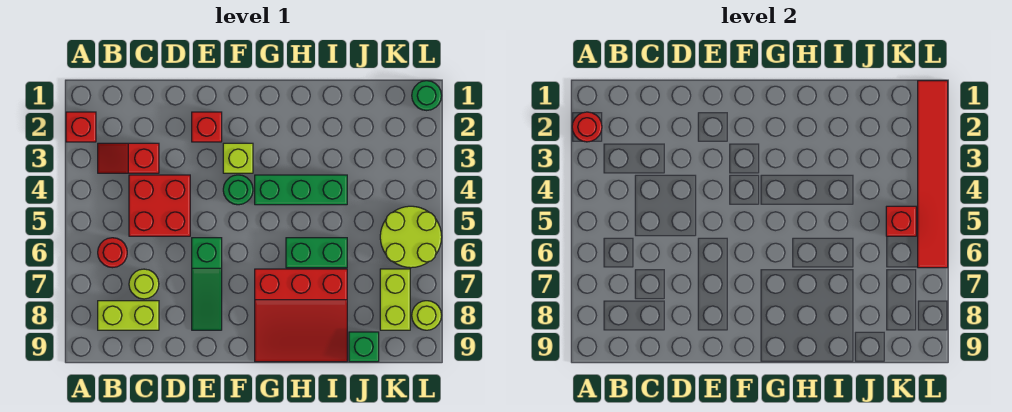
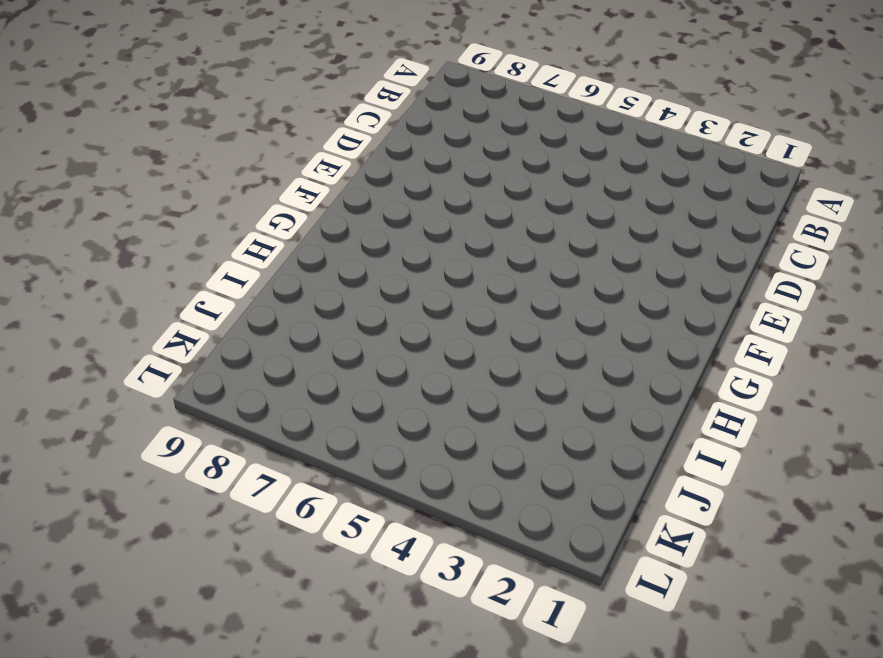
none -> red 1x1 brick [66,112,96,142]
none -> red 1x2 slope [98,143,159,173]
none -> red 1x1 round brick [98,238,127,268]

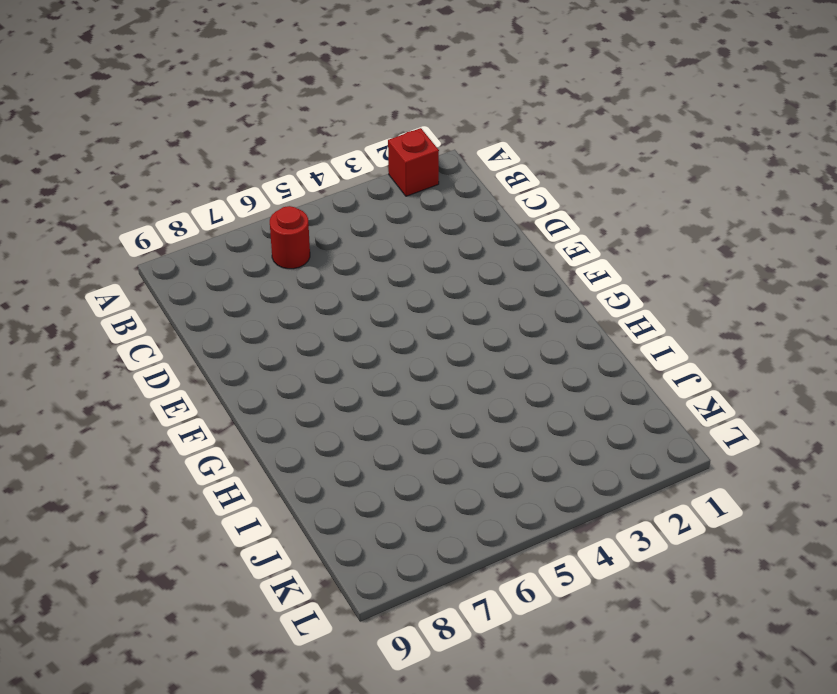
none -> red 1x2 slope [98,143,159,173]
none -> lime 1x2 brick [98,301,159,330]
none -> red 2x2 brick [129,175,190,236]

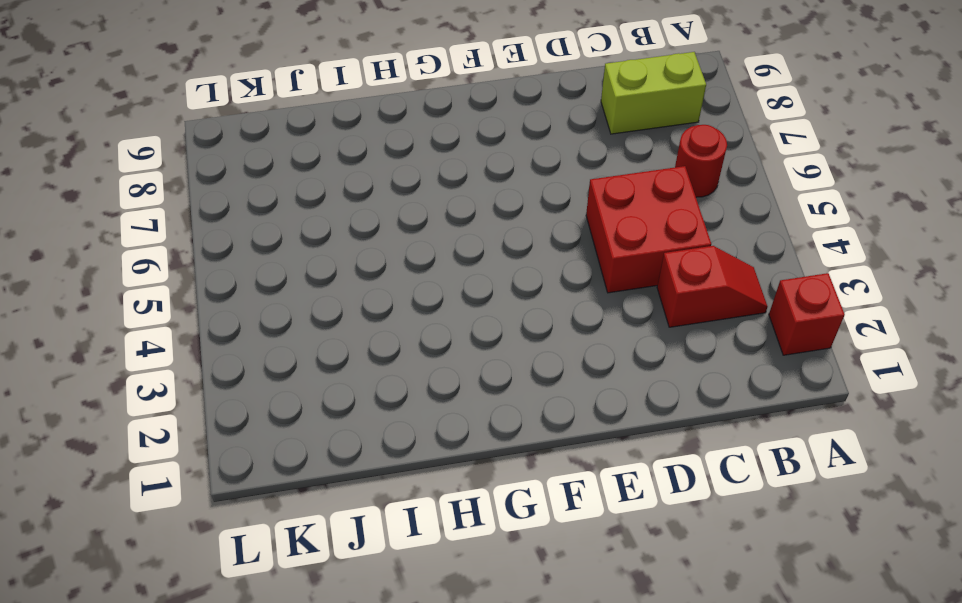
none -> lime 1x1 round brick [129,269,159,299]
none -> red 1x1 brick [192,112,222,142]
none -> green 1x3 slope [192,238,222,330]

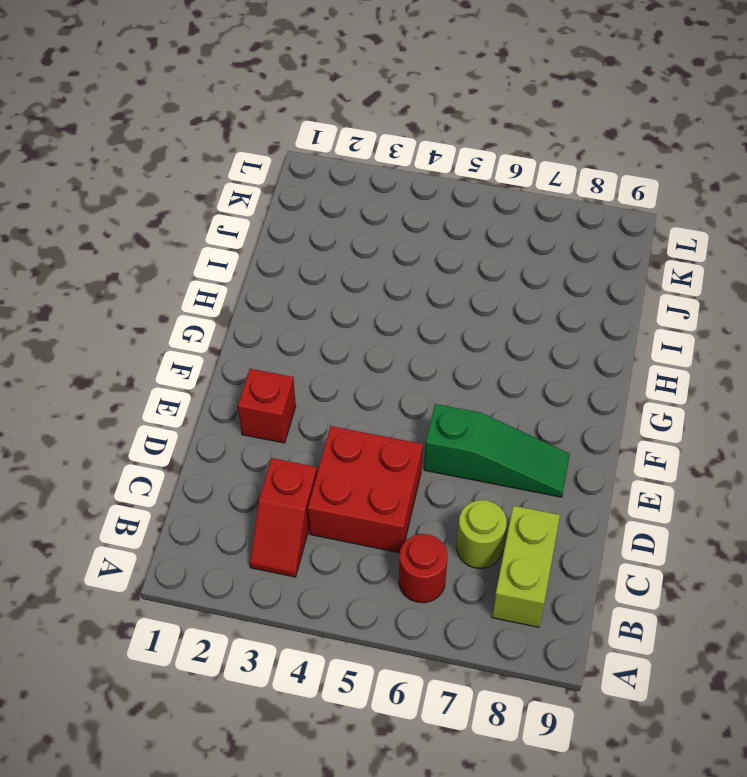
none -> red 1x1 brick [66,112,96,142]
none -> lime 1x1 brick [223,143,253,173]
none -> green 1x1 round brick [223,175,253,205]

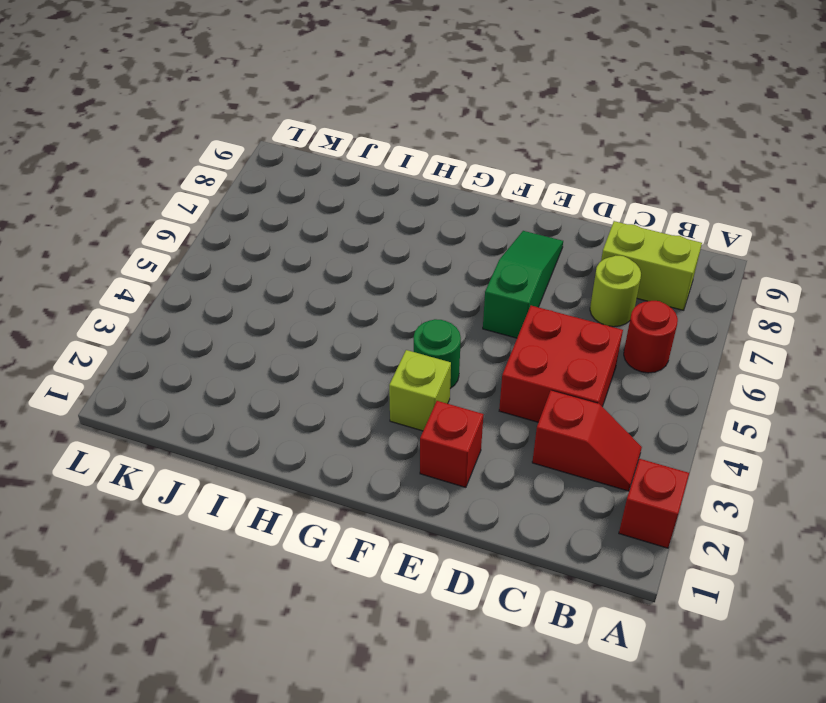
none -> green 1x3 brick [255,175,347,205]
none -> red 3x3 slope [255,269,347,362]
none -> green 1x2 brick [286,238,347,268]

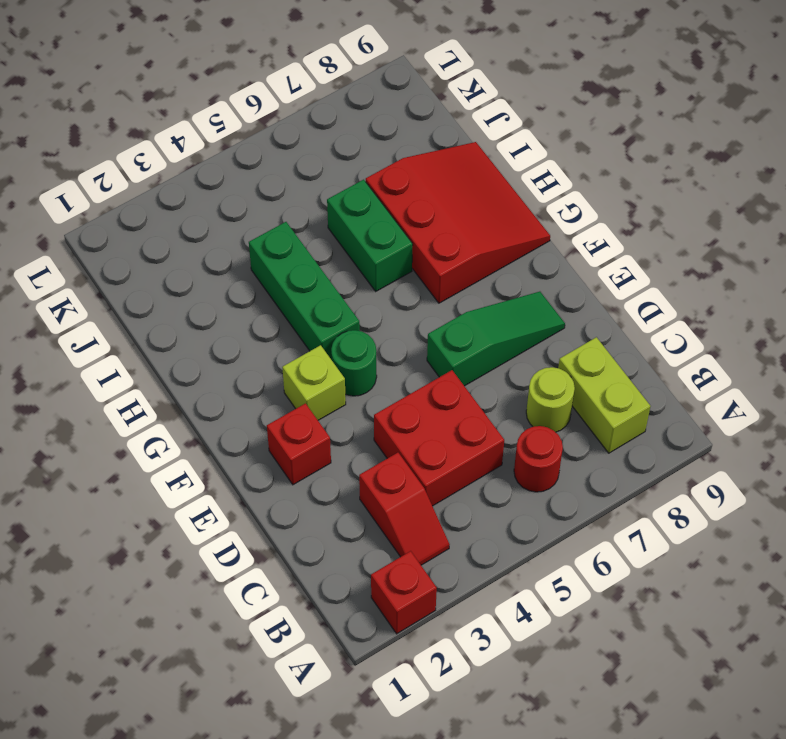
none -> green 1x1 brick [349,332,379,362]
none -> lime 2x2 round brick [380,206,442,268]
none -> lime 1x2 brick [380,269,410,330]

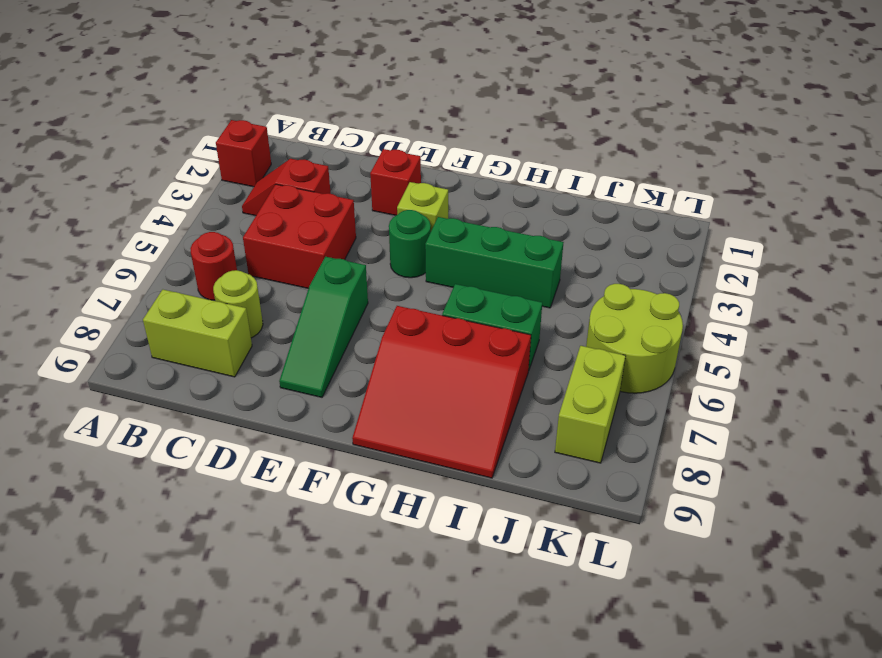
none -> green 1x1 brick [349,332,379,362]
none -> green 1x1 round brick [412,81,442,111]
none -> lime 1x1 round brick [412,301,442,330]

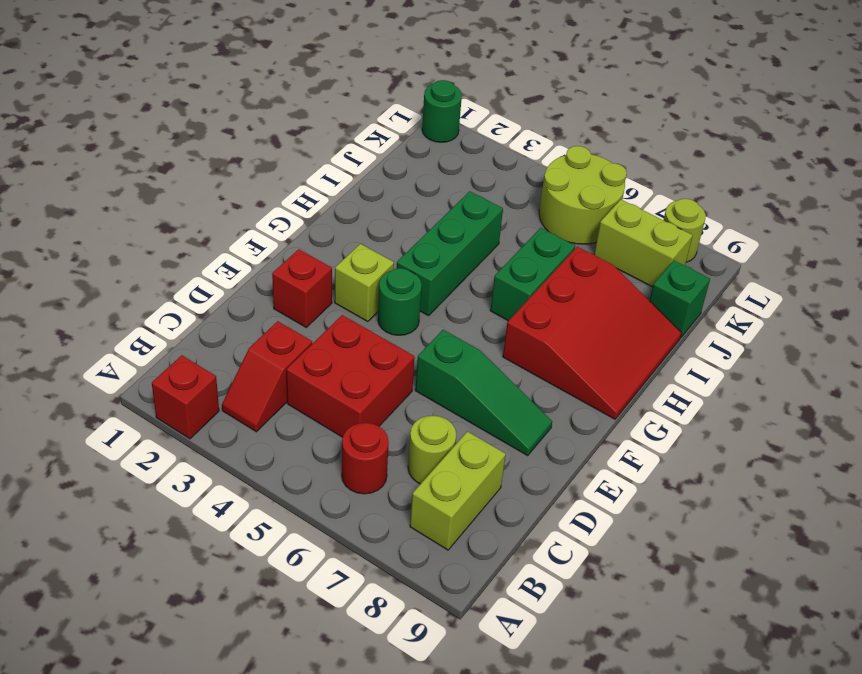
none -> red 1x1 round brick [572,112,602,142]
none -> red 1x1 brick [886,206,916,236]
none -> red 1x6 tile [918,81,948,268]

